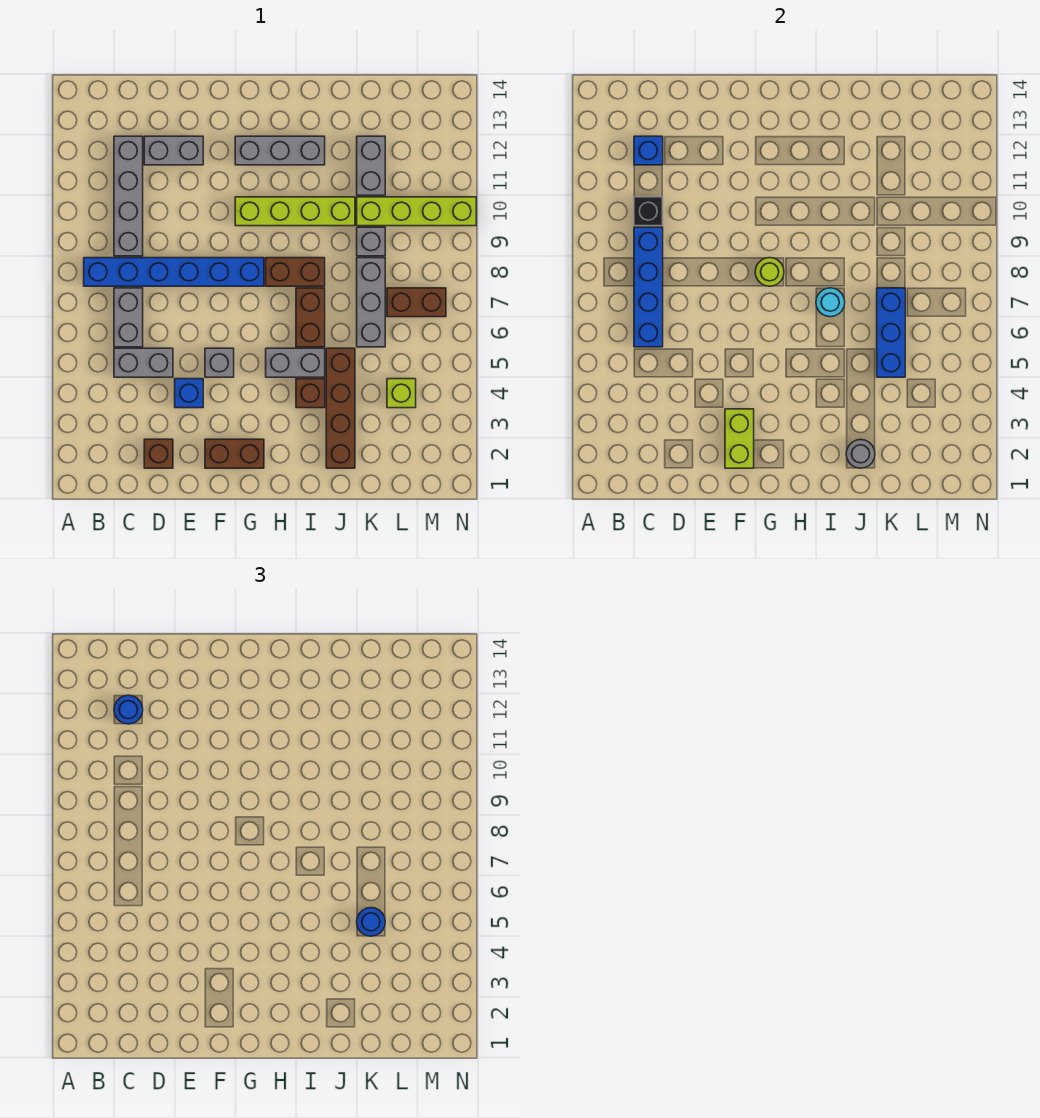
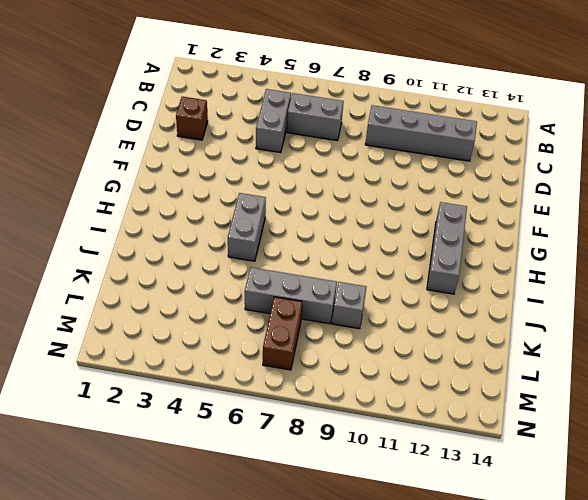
none -> blue 1x6 brick [84,258,264,286]
none -> grey 1x2 brick [144,136,203,165]
none -> blue 1x1 brick [175,379,203,408]
none -> brown 1x2 brick [205,439,264,468]

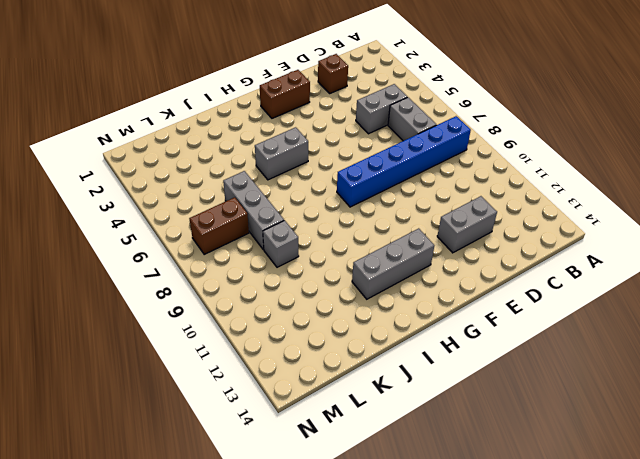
none -> grey 1x4 brick [114,136,143,256]
none -> blue 1x1 brick [175,379,203,408]
none -> grey 1x1 brick [205,348,234,377]
none -> lime 1x4 brick [235,197,355,226]

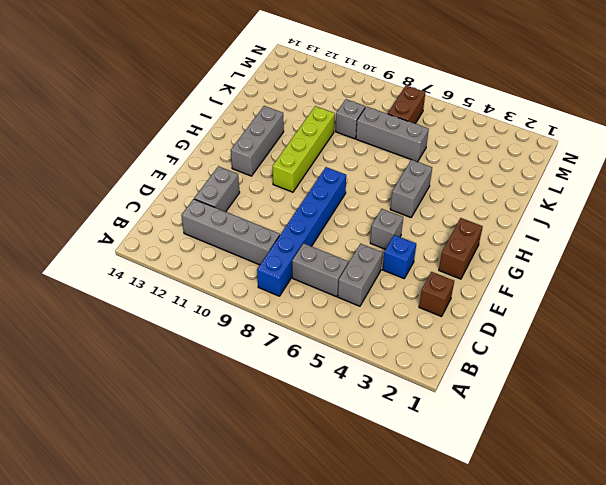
none -> brown 1x2 brick [266,258,325,286]
none -> brown 1x1 brick [296,379,325,408]
none -> brown 1x2 brick [296,288,325,347]
none -> brown 1x4 brick [326,348,355,468]

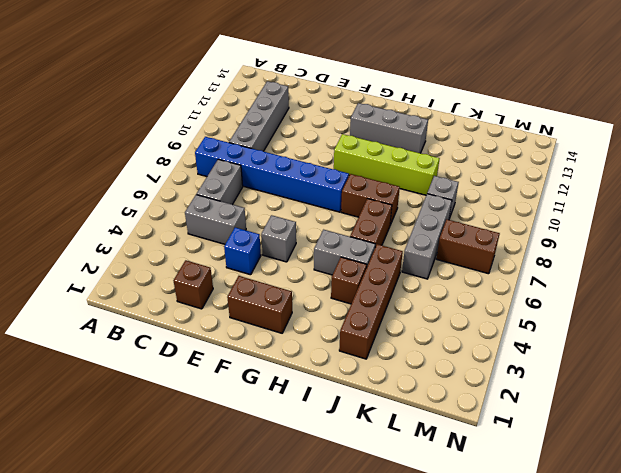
none -> grey 1x2 brick [144,136,203,165]
none -> lime 1x4 brick [357,197,476,226]
none -> grey 1x2 brick [357,136,385,195]
none -> lime 1x1 brick [387,379,416,408]

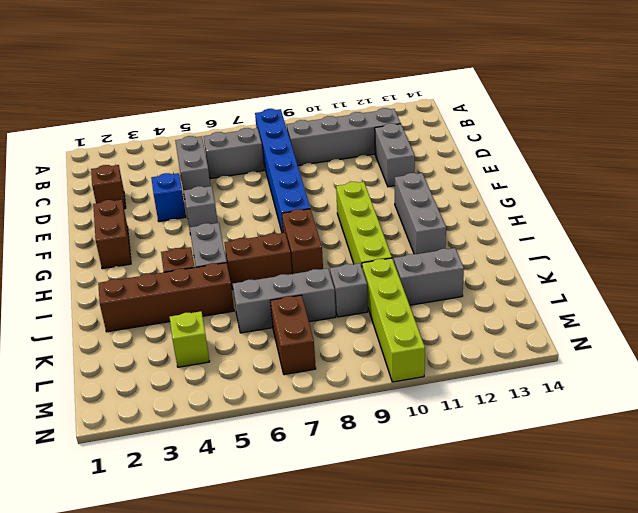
none -> blue 1x4 brick [634,227,663,347]
none -> black 1x1 brick [634,197,663,226]
none -> blue 1x1 brick [634,136,663,165]
none -> lime 1x2 brick [725,409,754,468]

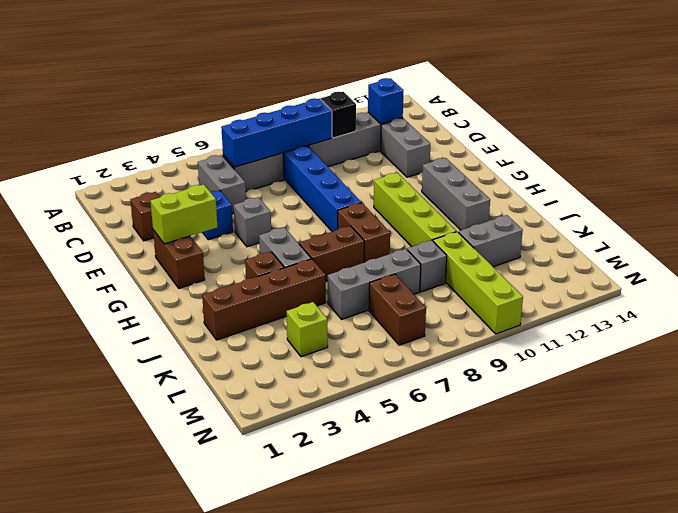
none -> lime 1x1 round brick [755,258,784,286]
none -> cyan 1x1 round brick [816,288,845,317]
none -> grey 1x1 round brick [846,439,875,468]
none -> blue 1x3 brick [877,288,905,377]

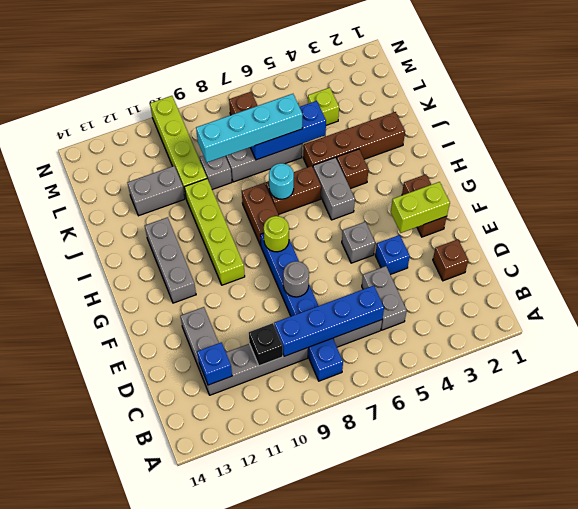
grey 1x1 round brick [283,261,309,297] -> grey 1x1 round brick moved to [846,439,875,468]
cyan 1x4 brick [196,94,303,162] -> none
none -> blue 1x1 round brick [114,695,143,724]
none -> blue 1x1 round brick [357,908,385,936]

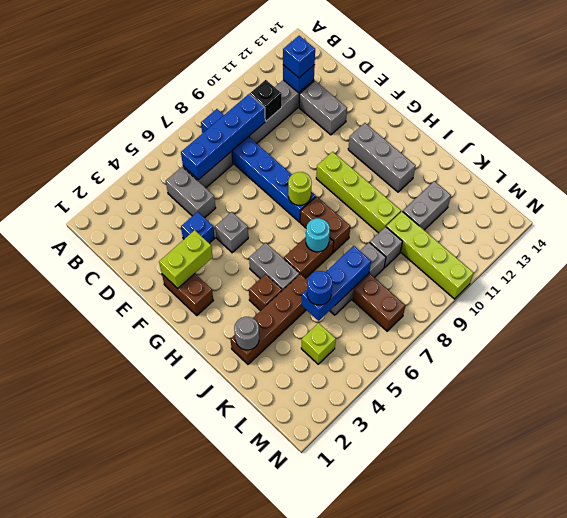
blue 1x1 brick [283,36,315,78] -> blue 1x1 round brick [114,695,143,724]
none -> brown 1x1 brick [144,439,173,468]

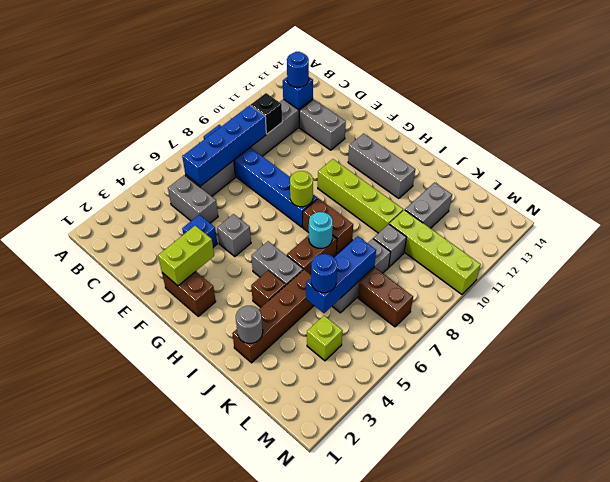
none -> brown 1x1 brick [144,439,173,468]

